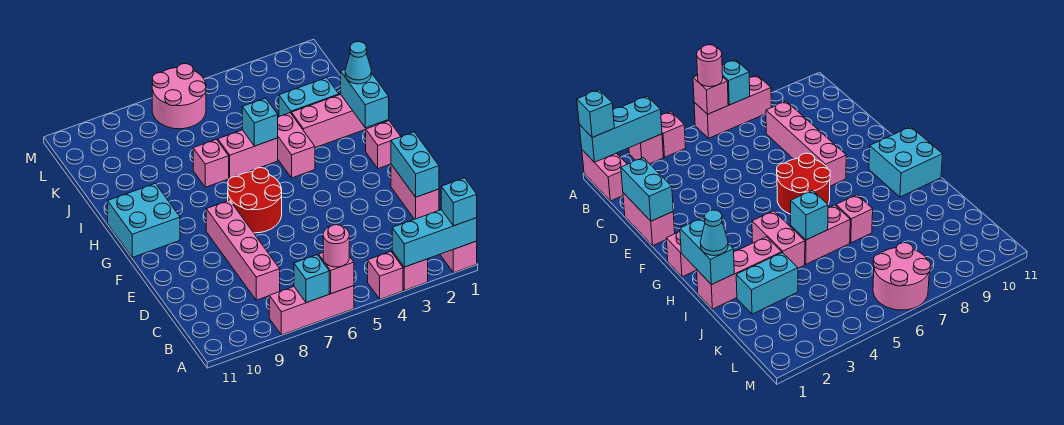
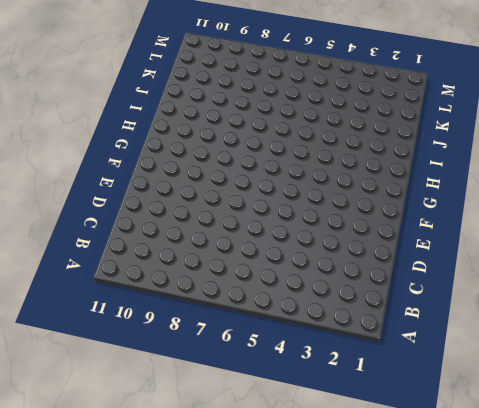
none -> pink 1x2 brick [440,241,477,273]
none -> pink 1x1 brick [392,251,428,290]
none -> pink 1x1 brick [368,252,403,299]

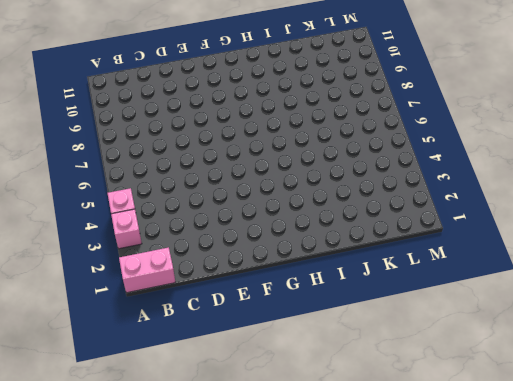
none -> pink 1x3 brick [269,286,354,335]
none -> pink 1x4 brick [206,200,280,300]
none -> pink 1x2 brick [391,164,439,219]

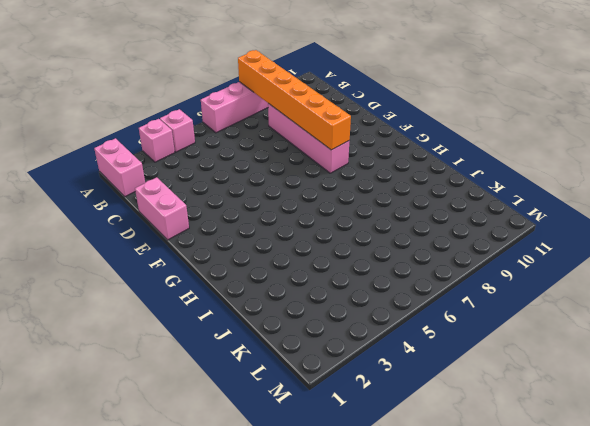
orange 1x6 brick [238,50,351,150] -> none
none -> red 2x2 round brick [228,168,282,233]
none -> pink 1x1 brick [366,121,401,169]
none -> cyan 2x2 brick [108,183,180,257]

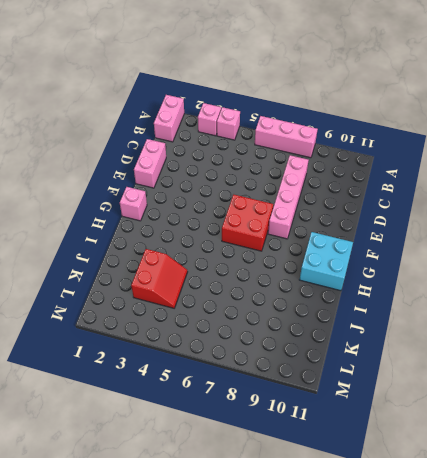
red 2x2 brick [222,195,273,251] -> red 2x2 round brick [228,168,282,233]
red 2x2 slope [131,249,187,308] -> cyan 1x2 brick [279,78,339,117]
none -> pink 1x2 brick [278,113,315,178]
none -> pink 1x3 brick [292,94,376,148]
none -> pink 1x2 brick [218,130,278,178]

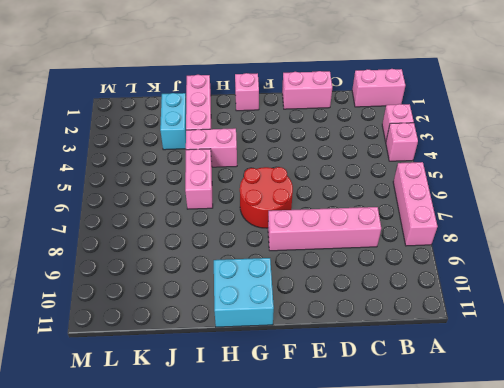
none -> pink 1x1 brick [193,139,229,187]
none -> pink 2x2 round brick [152,64,206,129]
none -> cyan 1x3 brick [392,210,477,267]

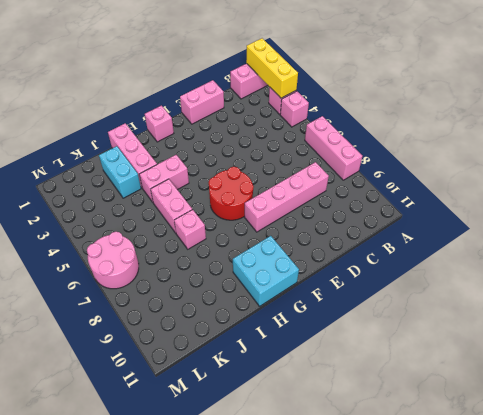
yellow 1x3 brick [246,38,298,98] -> cyan 1x3 brick [392,210,477,267]
none -> pink 1x1 brick [319,253,354,294]
none -> cyan 1x1 brick [294,255,329,303]
none -> cyan 1x2 brick [391,132,439,197]

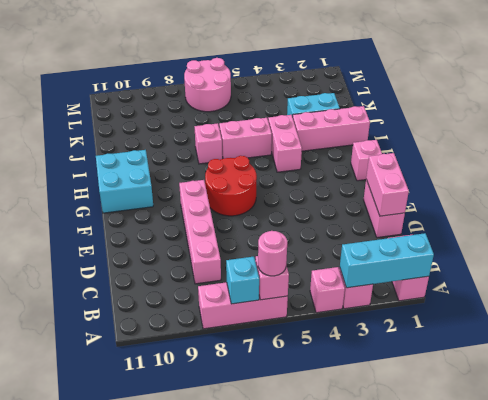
pink 1x2 brick [366,153,409,216] -> cyan 1x2 brick [391,132,439,197]
none -> cyan 1x2 brick [341,70,389,128]
none -> cyan 1x1 brick [242,98,278,146]
none -> cyan 1x1 brick [441,178,477,226]

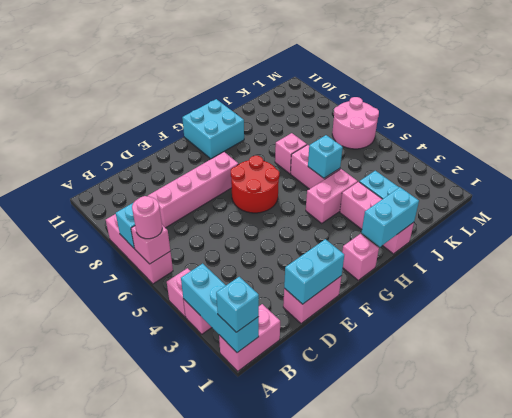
none -> cyan 1x1 cone [345,42,371,84]

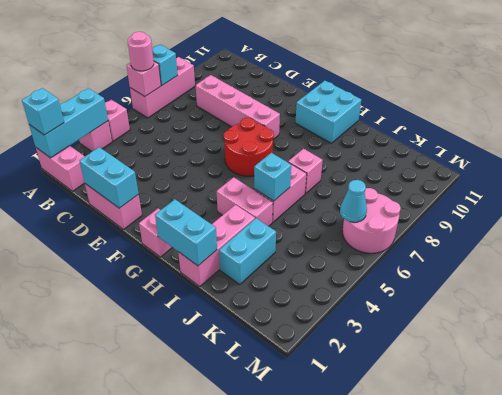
cyan 1x1 cone [340,180,367,222] -> cyan 1x1 cone moved to [345,42,371,84]

